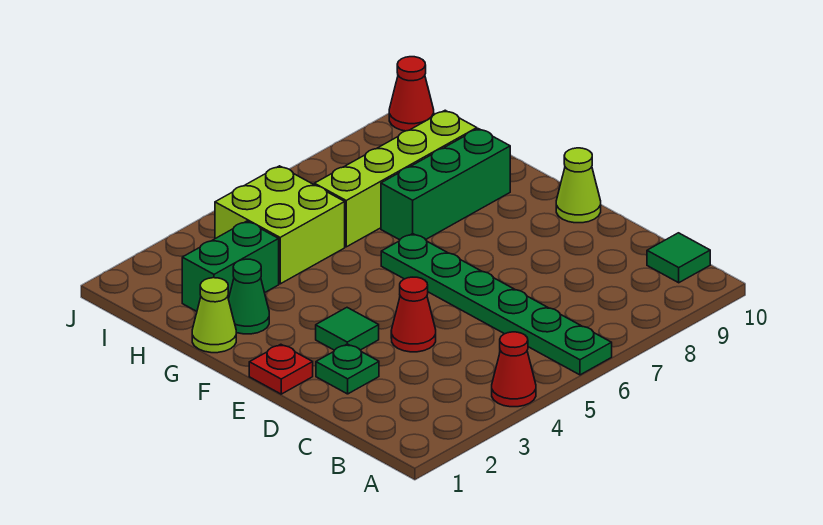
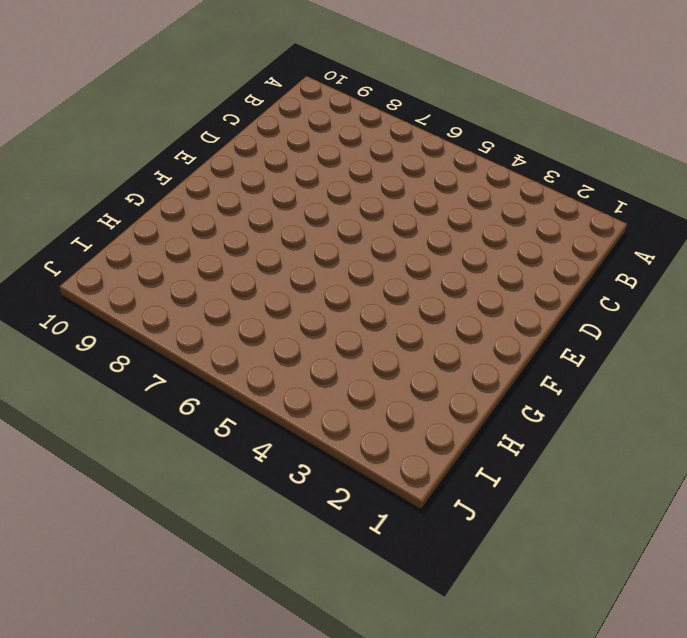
none -> red 1x1 cone [492,332,536,407]
none -> green 1x6 plate [381,234,612,375]
none -> green 1x1 tile [647,233,710,283]

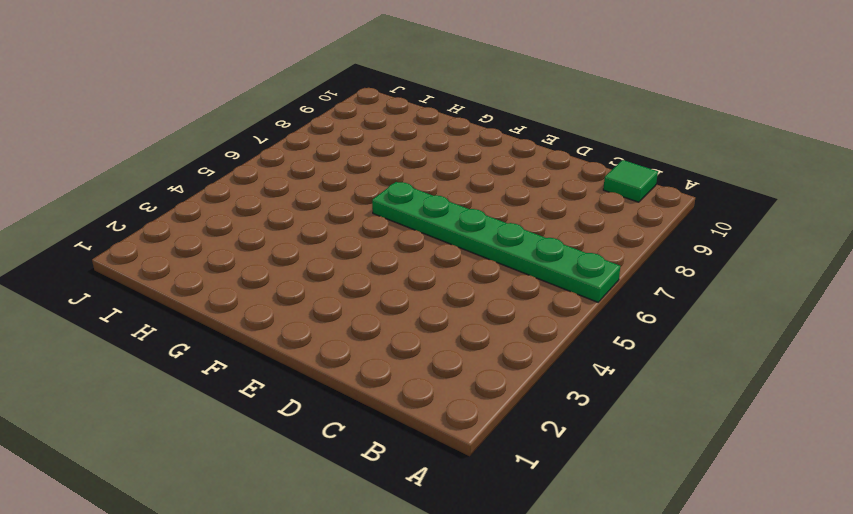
none -> red 1x1 cone [492,332,536,407]
none -> green 1x1 plate [316,344,379,394]
none -> red 1x1 cone [391,277,436,352]

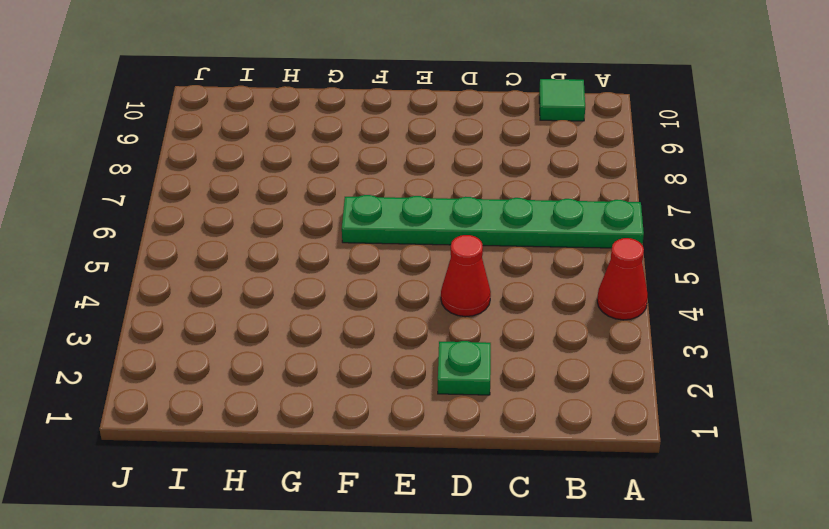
none -> red 1x1 plate [249,344,313,394]
none -> green 1x1 tile [316,308,379,350]
none -> lime 1x1 cone [556,148,601,223]

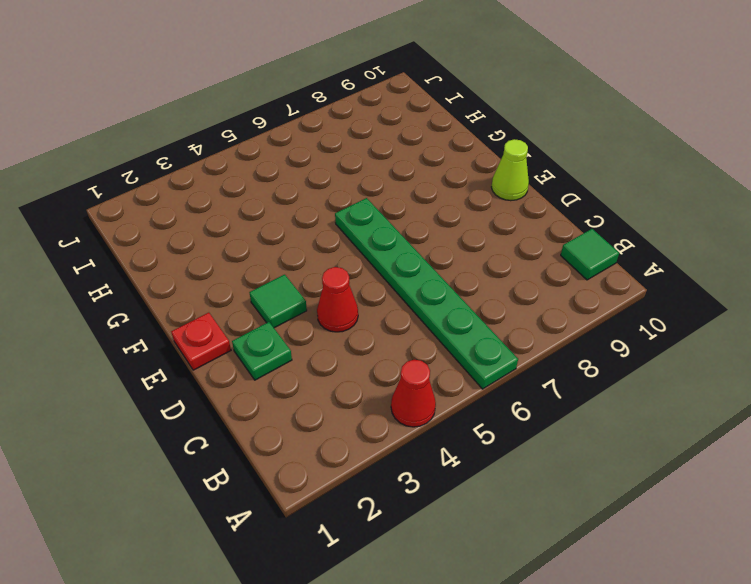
none -> lime 1x1 cone [192,278,236,353]
none -> green 1x1 cone [229,259,269,334]
none -> green 1x3 brick [381,129,510,240]

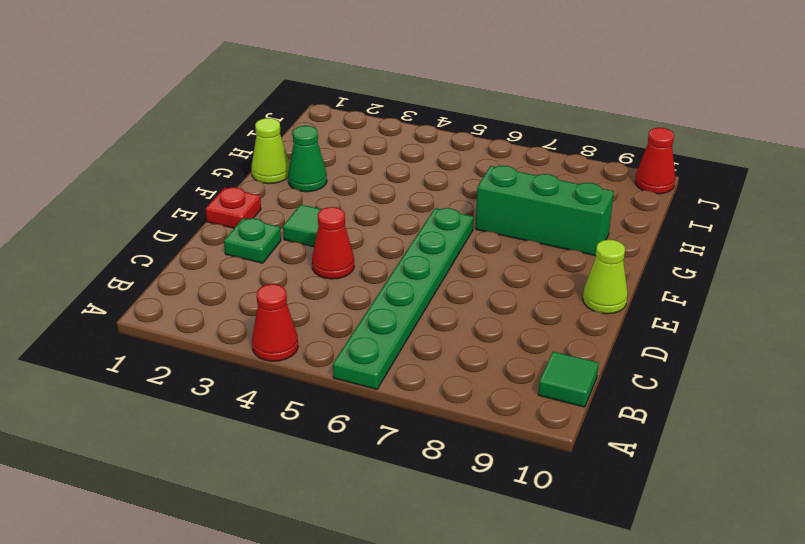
none -> green 1x2 brick [182,221,279,311]
none -> lime 2x2 brick [215,166,345,284]
none -> lime 1x4 brick [314,110,477,247]

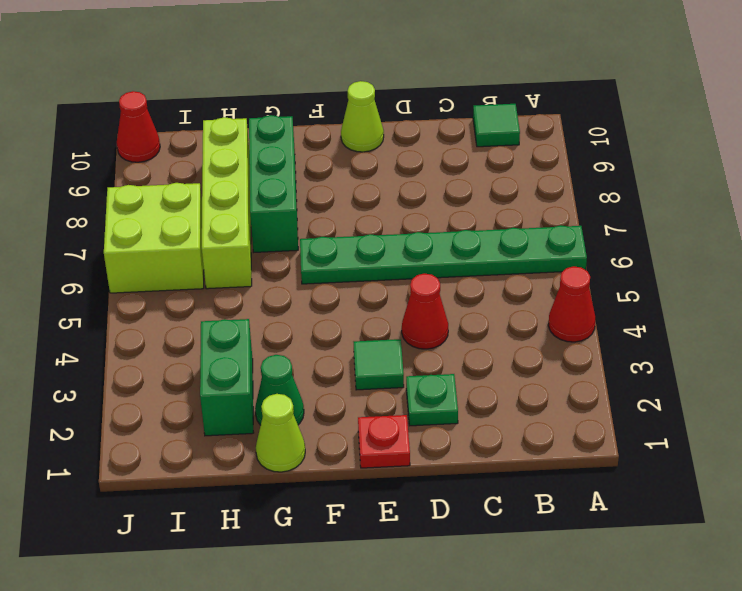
lime 2x2 brick [104,183,204,293] -> lime 2x2 brick moved to [215,166,345,284]

